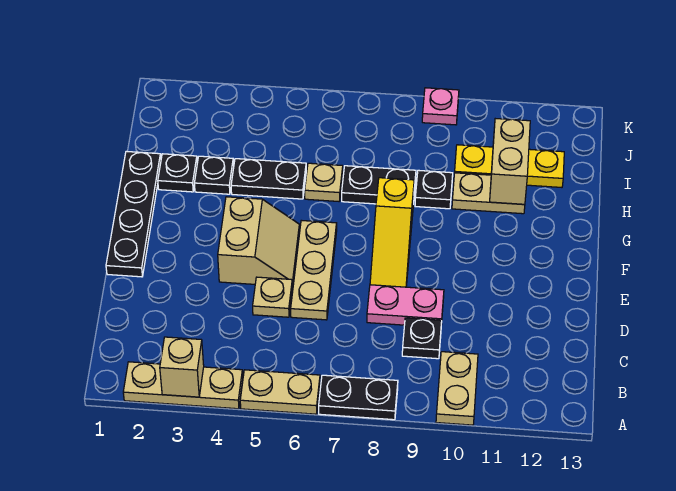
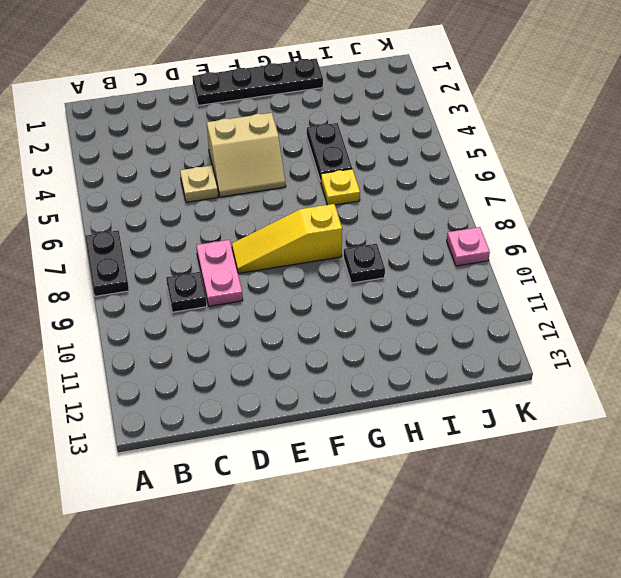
yellow 1x1 plate [321,169,360,205] -> tan 1x1 plate [305,163,343,201]
none -> tan 1x3 plate [123,362,243,409]
none -> tan 1x2 plate [240,370,320,414]
none -> tan 1x2 plate [436,352,478,425]

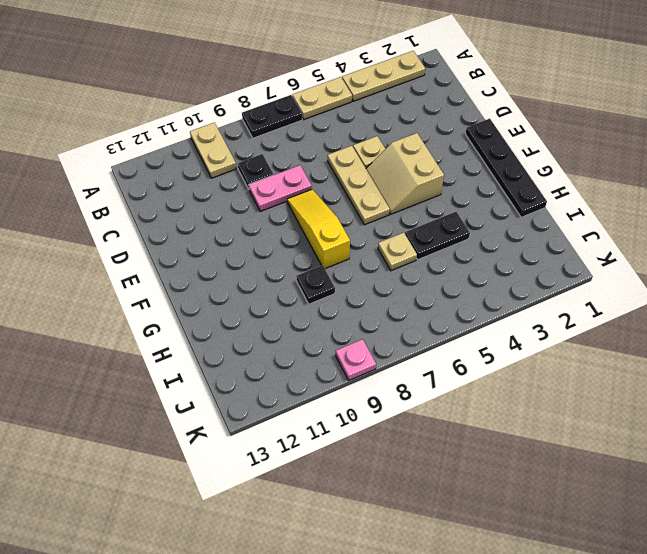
none -> black 1x1 plate [158,154,197,192]
none -> black 1x1 plate [194,156,234,194]
none -> black 1x2 plate [342,166,416,204]

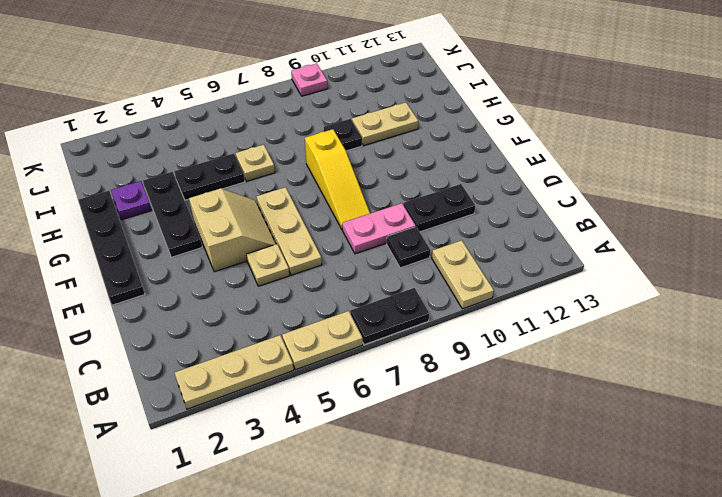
black 1x2 plate [403,184,475,232] -> black 1x2 plate moved to [342,166,416,204]
black 1x3 plate [143,172,202,257] -> black 1x1 plate [194,156,234,194]
purple 1x1 plate [111,181,151,220] -> black 1x1 plate [158,154,197,192]
none -> yellow 1x3 plate [455,145,564,187]
none -> tan 1x1 brick [160,337,204,397]
none -> tan 1x2 brick [490,119,530,204]

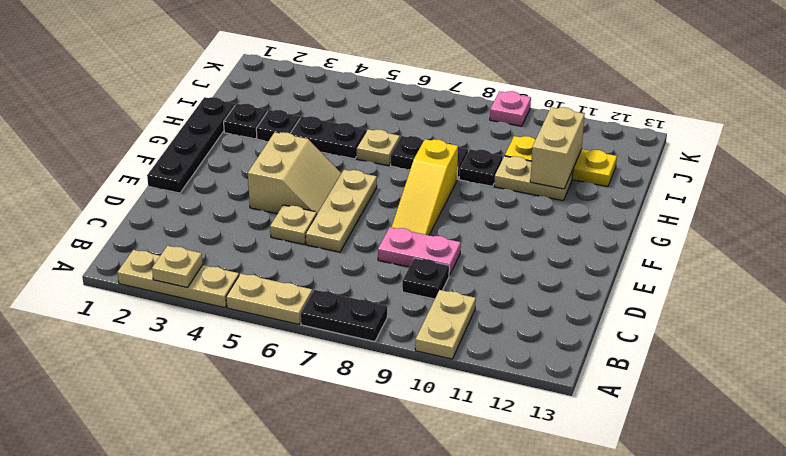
tan 1x1 plate [152,246,203,287] -> tan 1x1 brick [160,337,204,397]

